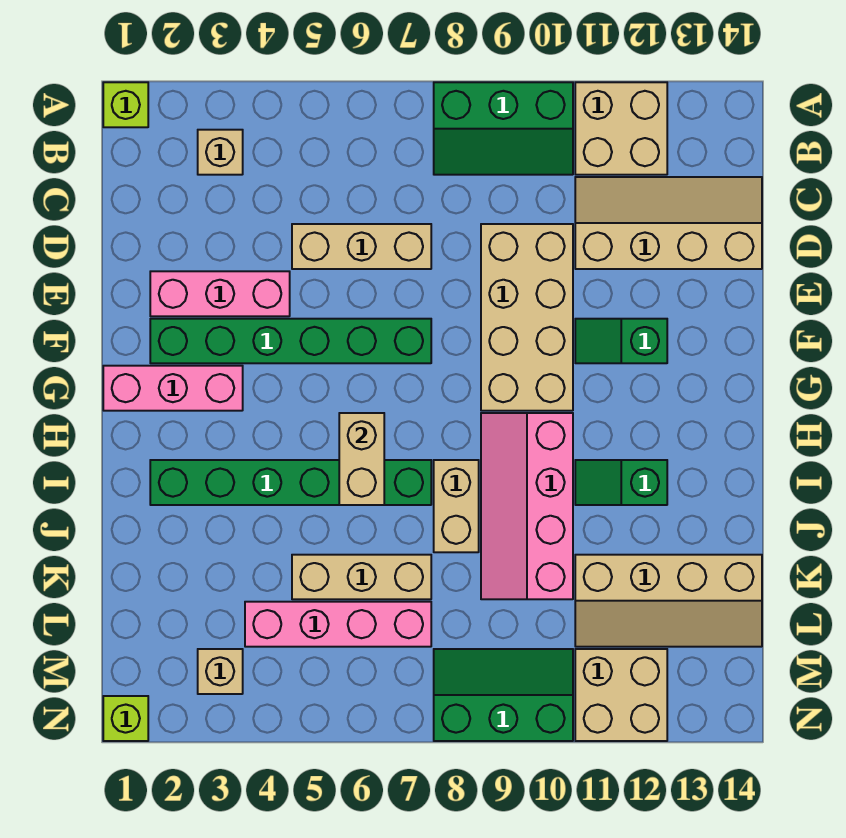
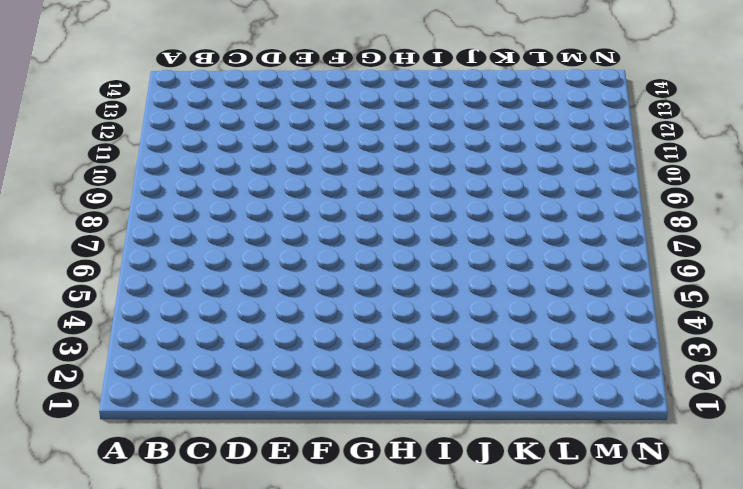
none -> lime 1x1 brick [103,82,148,127]
none -> green 2x3 slope [434,82,573,175]
none -> tan 2x2 brick [575,82,667,175]

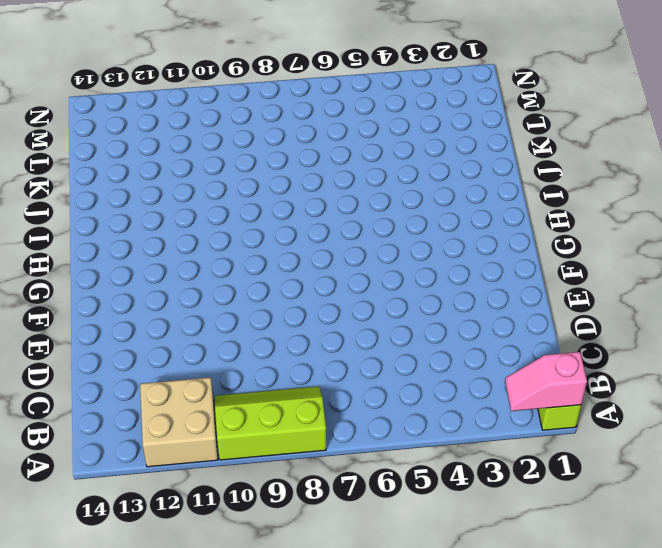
pink 1x2 slope [505,352,587,411] -> none
lime 2x3 slope [215,386,326,460] -> green 2x3 slope [434,82,573,175]
none -> tan 1x1 brick [198,130,243,175]
none -> tan 2x4 slope [575,177,762,269]
none -> tan 1x3 brick [292,224,431,269]

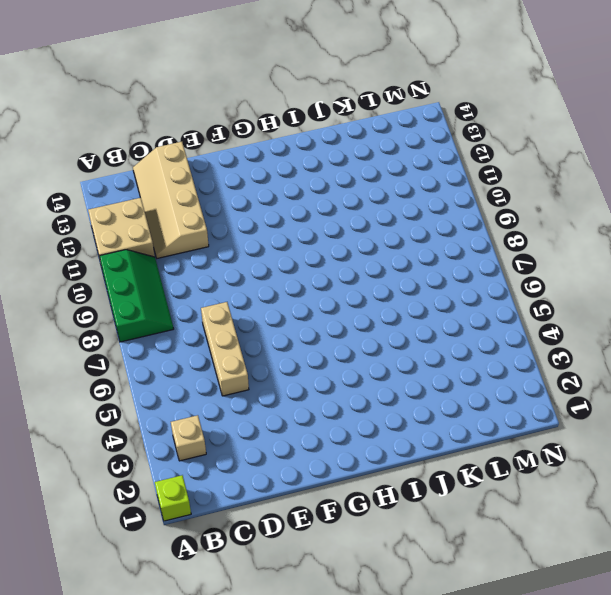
none -> tan 2x4 brick [481,224,573,411]
none -> pink 1x3 brick [150,271,290,316]
none -> green 1x6 brick [150,319,431,363]

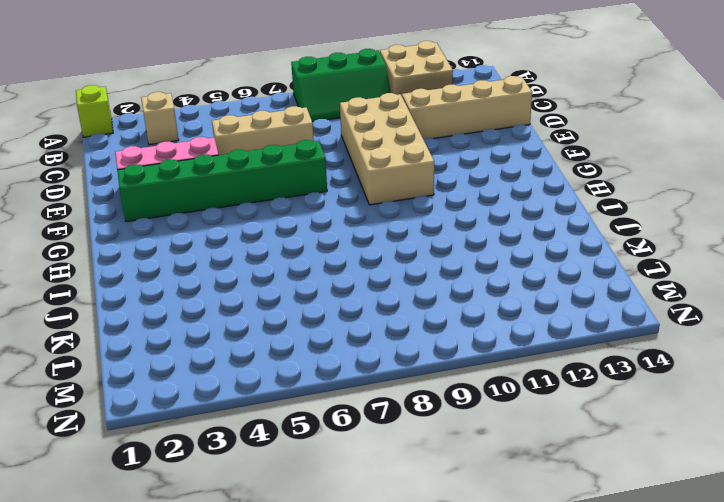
none -> green 1x2 slope [575,319,667,363]
none -> pink 1x3 brick [103,366,243,411]
none -> pink 2x4 slope [481,413,573,599]

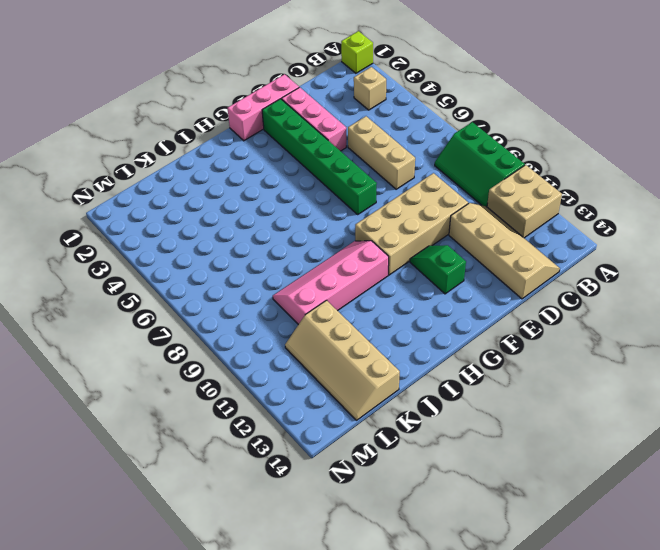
pink 1x3 brick [228,74,299,141] -> pink 1x3 brick turned to [103,366,243,411]
none -> green 1x6 brick [150,460,431,505]
none -> tan 1x2 brick [434,460,479,552]
none -> green 1x2 slope [575,460,667,505]

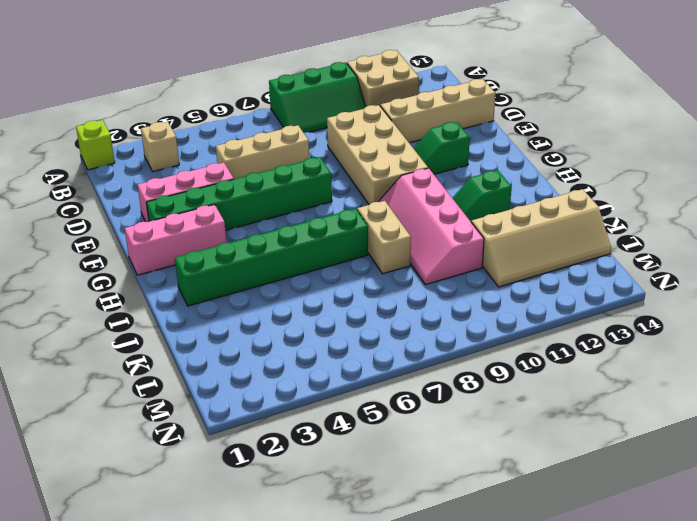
none -> tan 1x3 brick [292,555,431,599]
none -> pink 1x4 brick [245,602,431,647]
none -> tan 1x1 brick [198,649,243,694]

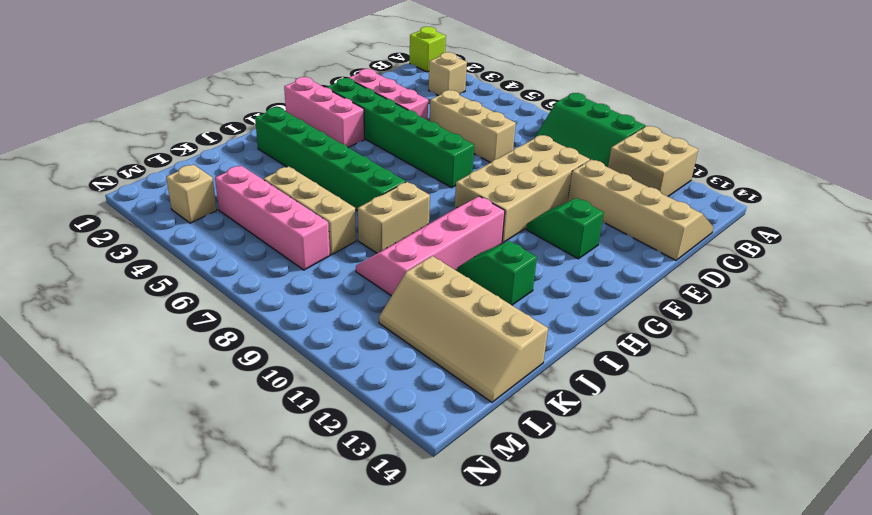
none -> green 2x3 slope [434,649,573,741]
none -> tan 2x2 brick [575,649,667,741]
none -> lime 1x1 brick [103,696,148,741]

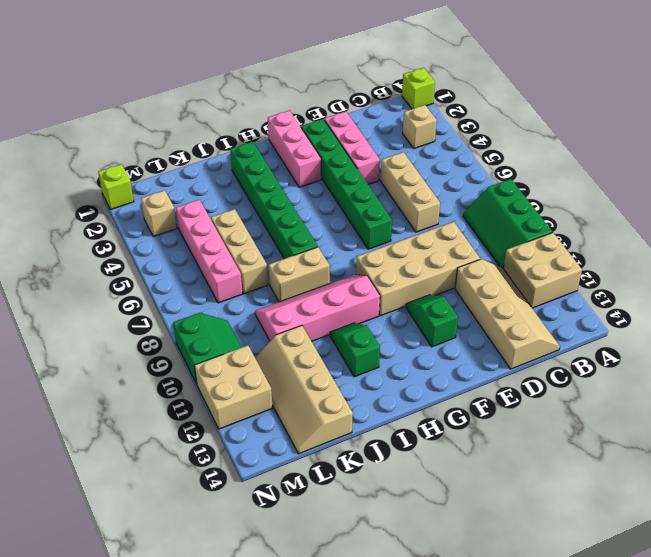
green 2x2 slope [173,313,242,384] -> green 2x3 slope [434,649,573,741]
none -> tan 1x2 brick [339,413,384,505]

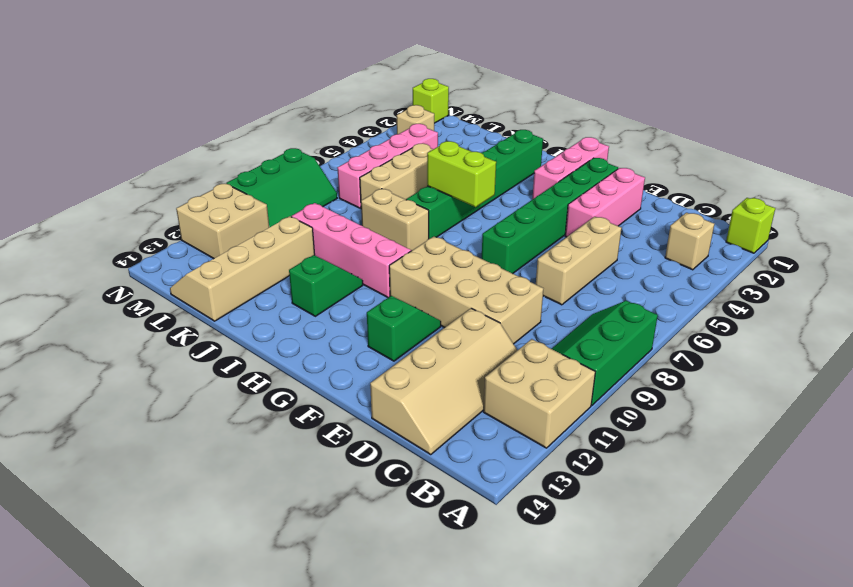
lime 1x2 brick [427,141,496,207] -> tan 1x2 brick [339,413,384,505]

